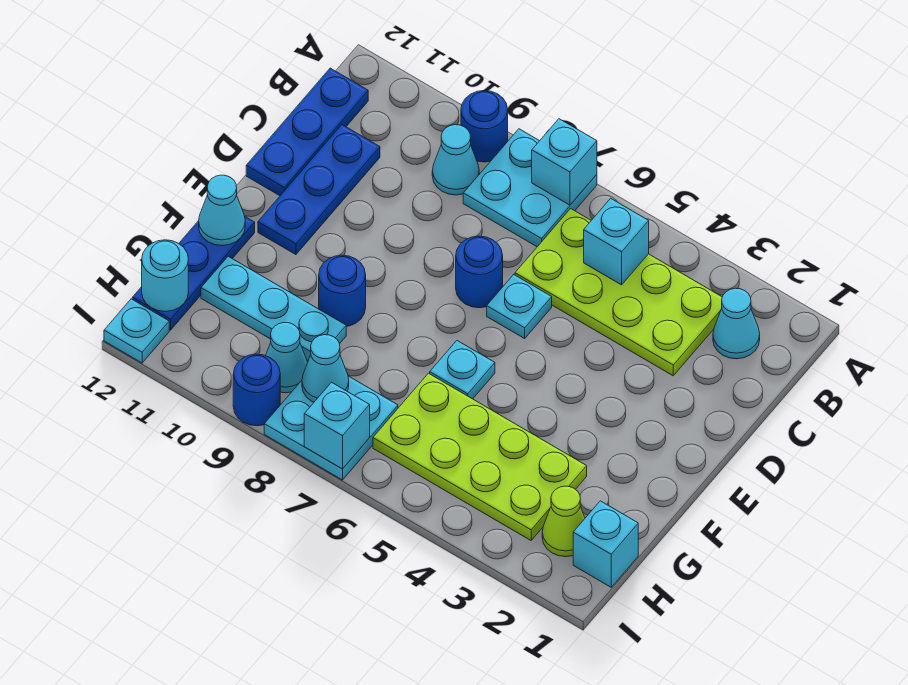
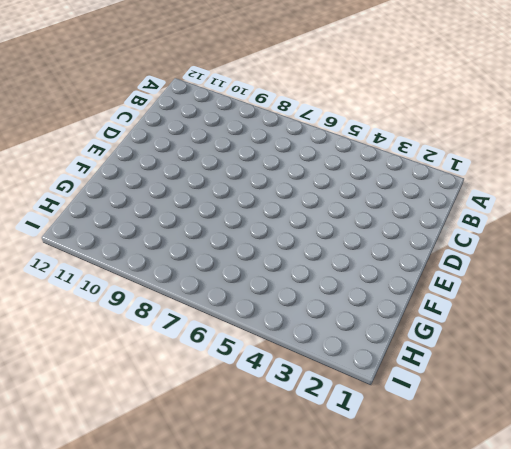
none -> cyan 2x2 plate [463,129,597,247]
none -> blue 1x1 round brick [461,91,508,162]
none -> cyan 1x1 cone [713,288,760,359]

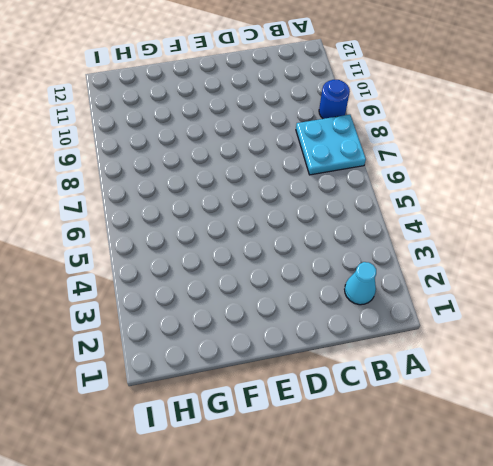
none -> lime 2x4 plate [515,209,722,376]
none -> cyan 1x1 cone [432,125,479,195]
none -> blue 1x3 plate [246,68,368,196]

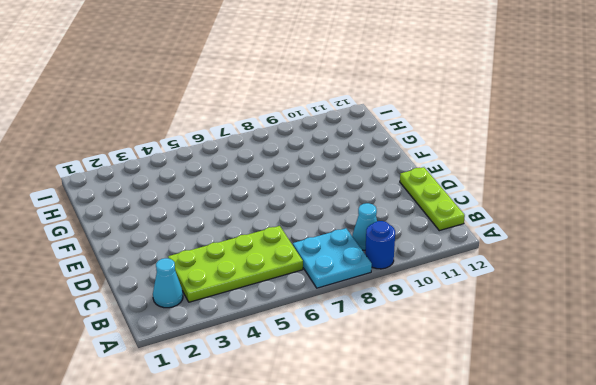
lime 1x3 plate [400,167,465,231] -> blue 1x3 plate [246,68,368,196]
none -> blue 1x3 plate [258,125,380,255]
none -> cyan 1x1 plate [487,275,552,338]
none -> blue 1x1 round brick [456,236,503,308]

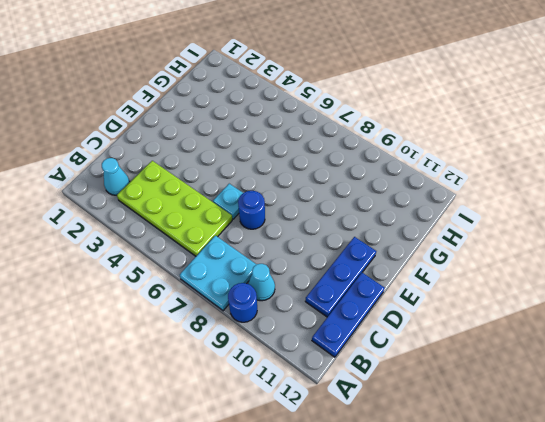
none -> cyan 1x1 plate [430,341,495,399]
none -> blue 1x1 round brick [319,255,366,326]
none -> blue 1x3 plate [132,217,255,330]

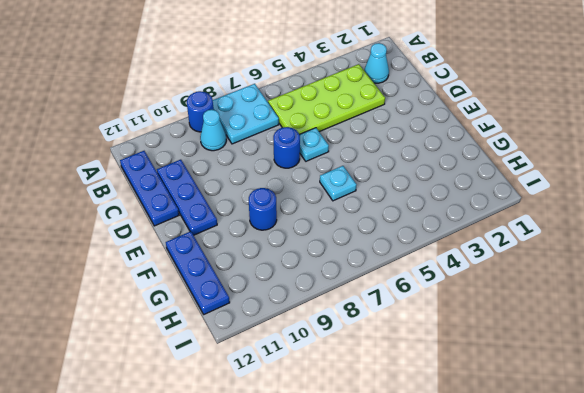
none -> lime 2x4 plate [373,373,587,540]
none -> cyan 1x3 plate [201,256,346,361]
none -> cyan 1x1 brick [573,501,638,587]

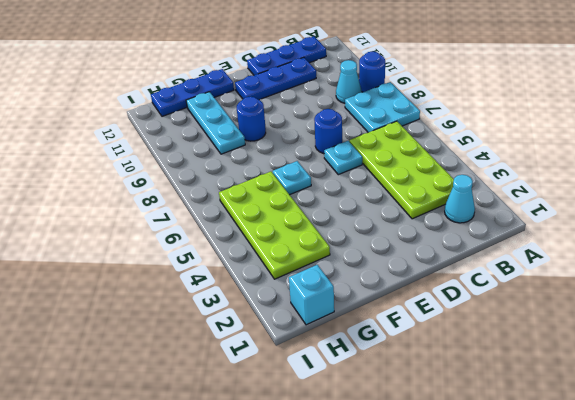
none -> lime 1x1 cone [542,486,585,557]
none -> cyan 2x2 plate [264,376,398,480]
none -> cyan 1x1 cone [266,322,308,393]

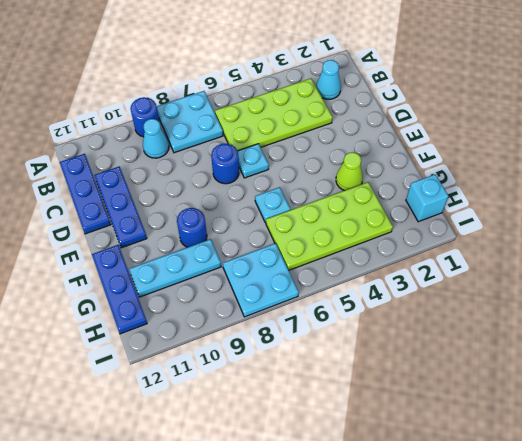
lime 1x1 cone [336,152,363,191] -> lime 1x1 cone moved to [542,486,585,557]
none -> cyan 1x1 cone [266,322,308,393]
none -> blue 1x1 round brick [233,354,280,426]
none -> cyan 1x1 plate [104,299,169,363]

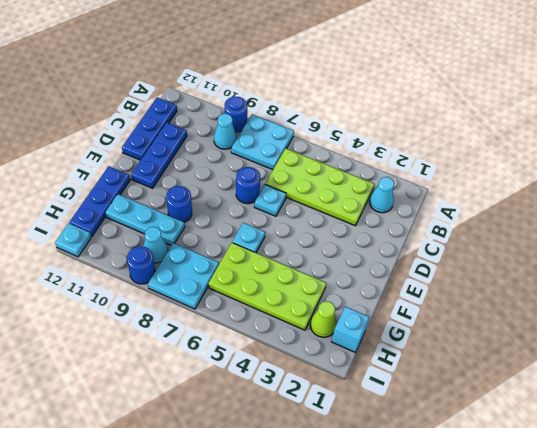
none -> cyan 1x1 brick [532,119,597,205]
none -> cyan 1x1 brick [584,198,649,285]
none -> cyan 1x1 cone [199,175,245,246]

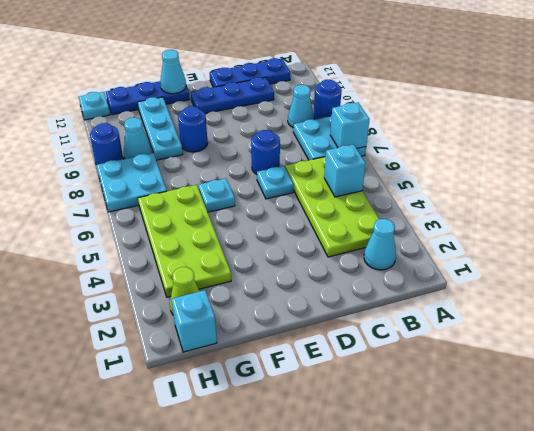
none -> cyan 1x1 cone [302,335,349,402]
none -> cyan 1x1 round brick [142,240,188,312]
none -> cyan 1x1 brick [304,382,370,469]

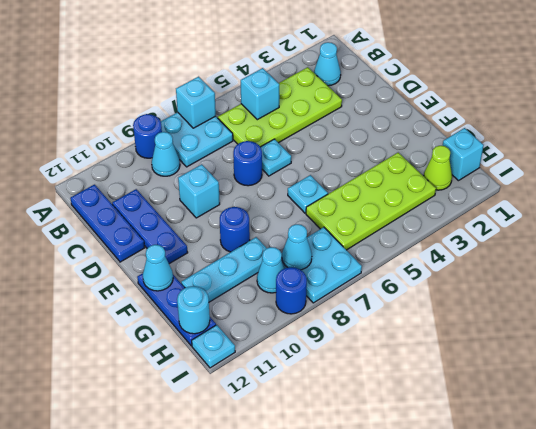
cyan 1x1 brick [178,164,220,218] -> cyan 1x1 brick moved to [304,382,370,469]

